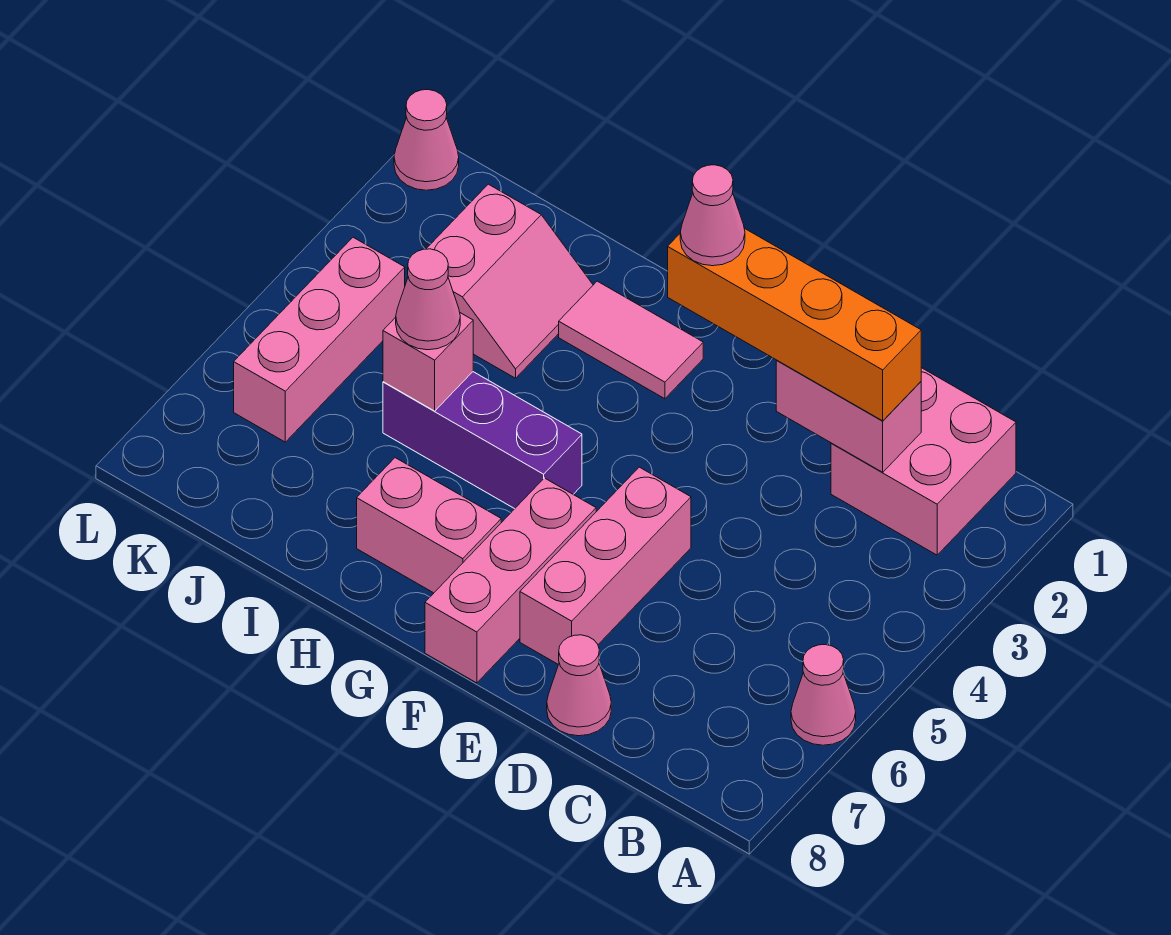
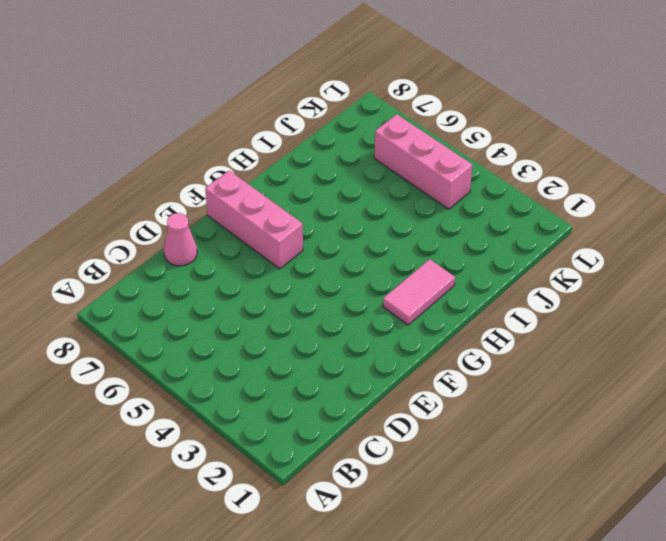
none -> pink 1x1 cone [791,645,856,745]
none -> pink 2x2 brick [831,368,1016,555]
none -> pink 1x3 brick [520,467,691,664]

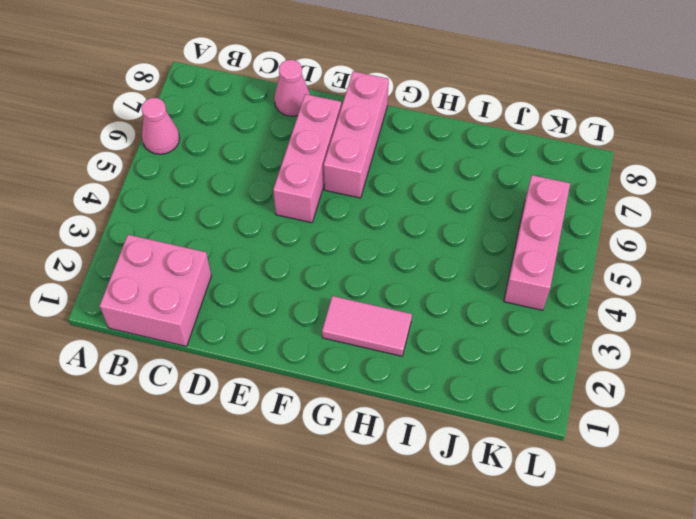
none -> purple 1x3 brick [383,372,582,509]
none -> pink 1x2 brick [357,458,501,593]
none -> pink 2x2 slope [427,184,593,378]

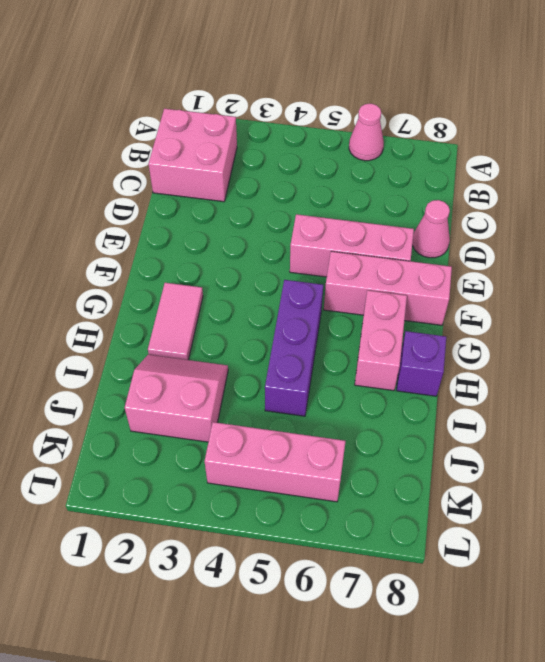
purple 1x1 brick [397,331,446,396] -> none
none -> pink 1x1 cone [394,90,459,190]
none -> pink 1x2 brick [776,361,921,472]
none -> pink 1x1 brick [383,313,473,411]

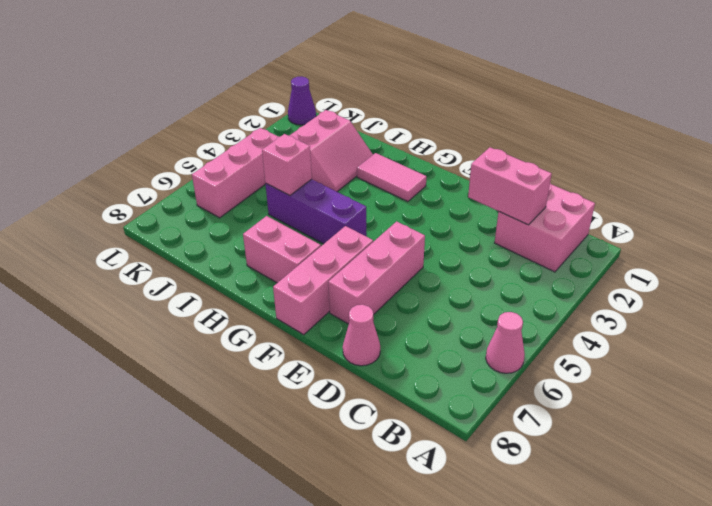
purple 1x1 cone [288,76,316,125] -> pink 1x1 cone [394,90,459,190]
none -> orange 1x4 brick [668,228,921,421]
none -> pink 1x1 cone [396,249,460,350]
none -> pink 1x1 cone [680,165,745,266]

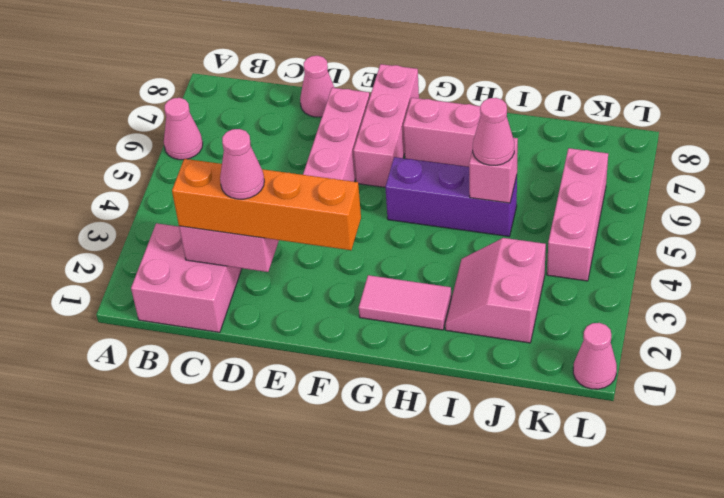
pink 1x1 cone [220,129,264,199] -> pink 1x1 cone moved to [680,165,745,266]

